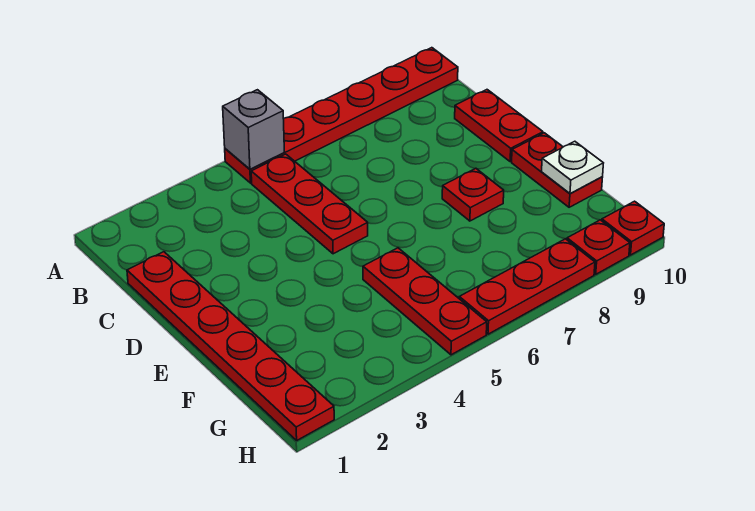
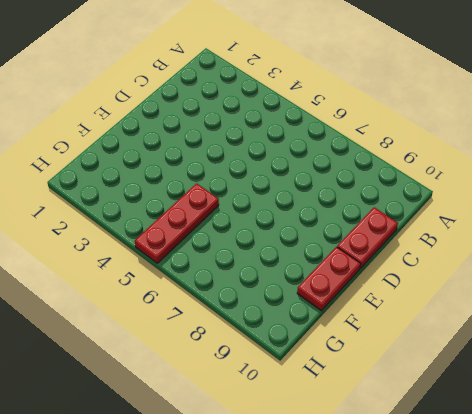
none -> red 1x6 plate [225,48,458,183]
none -> red 1x3 plate [251,154,368,254]
none -> red 1x6 plate [127,252,334,440]

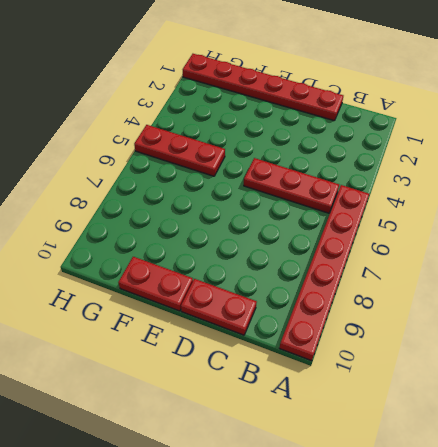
none -> red 1x1 plate [442,168,504,221]
none -> red 1x3 plate [459,239,595,334]
none -> red 1x1 plate [567,220,630,274]

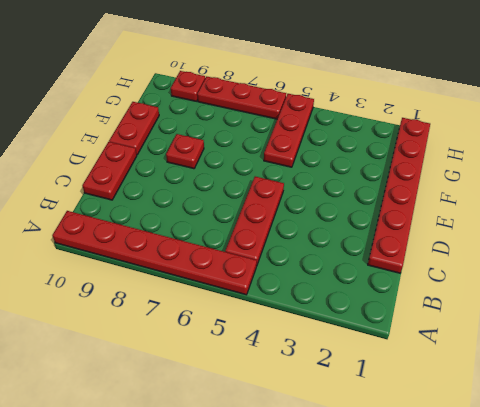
none -> red 1x1 plate [602,201,664,255]
none -> grey 1x1 brick [223,90,284,169]
none -> white 1x1 plate [542,141,603,194]

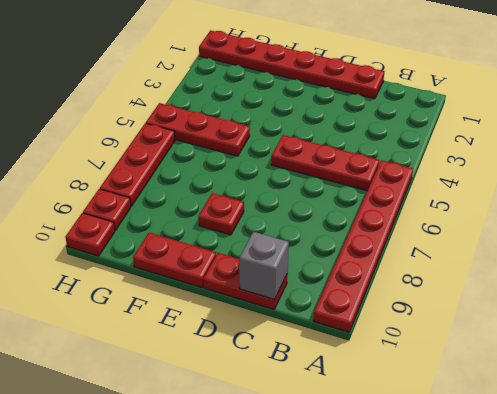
grey 1x1 brick [239,232,289,300] -> grey 1x1 brick moved to [223,90,284,169]
none -> white 1x1 plate [542,141,603,194]

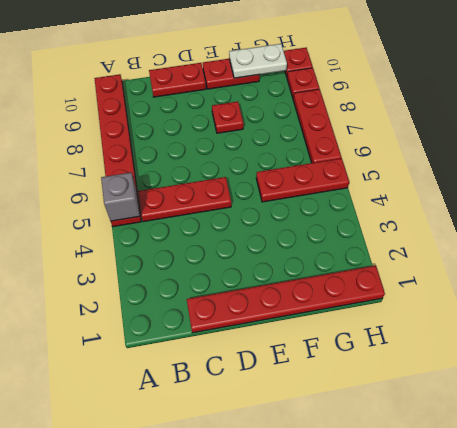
white 1x2 plate [229,44,287,78] -> white 1x1 plate [542,141,603,194]

